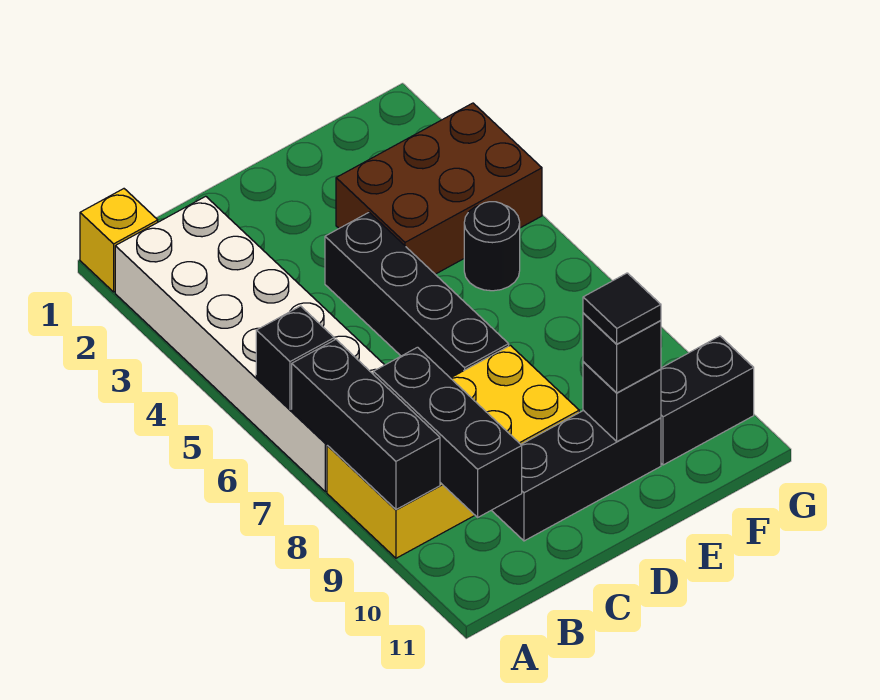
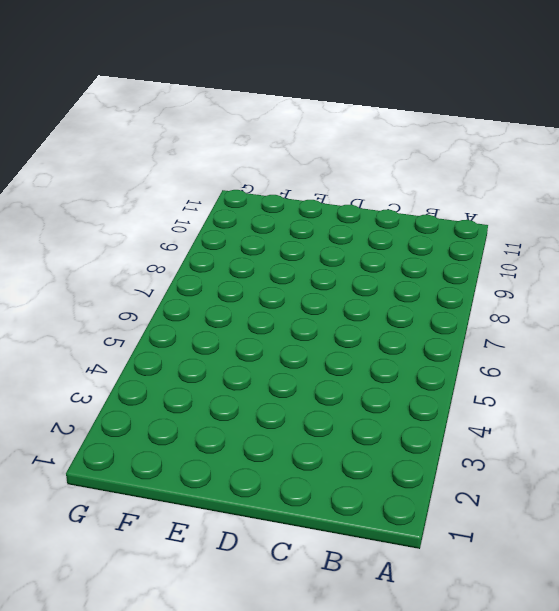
none -> yellow 1x1 brick [80,189,158,292]
none -> white 2x6 brick [115,196,384,492]
none -> yellow 2x4 brick [327,345,579,558]

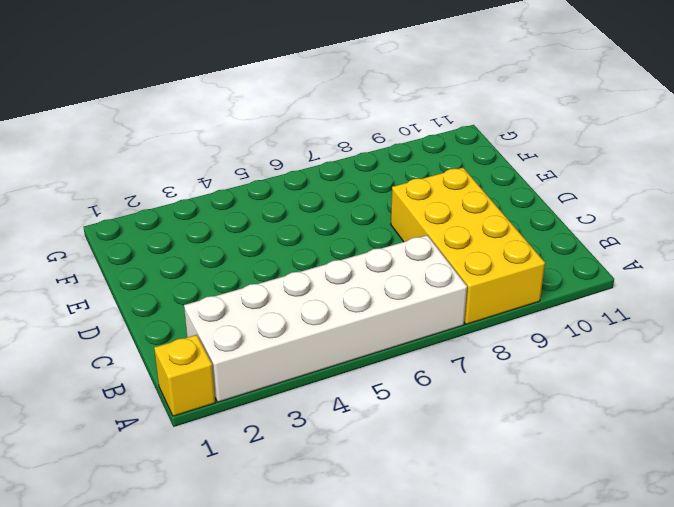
none -> black 1x3 brick [492,410,661,541]
none -> black 1x4 brick [325,212,509,378]
none -> brown 2x3 brick [336,103,542,274]

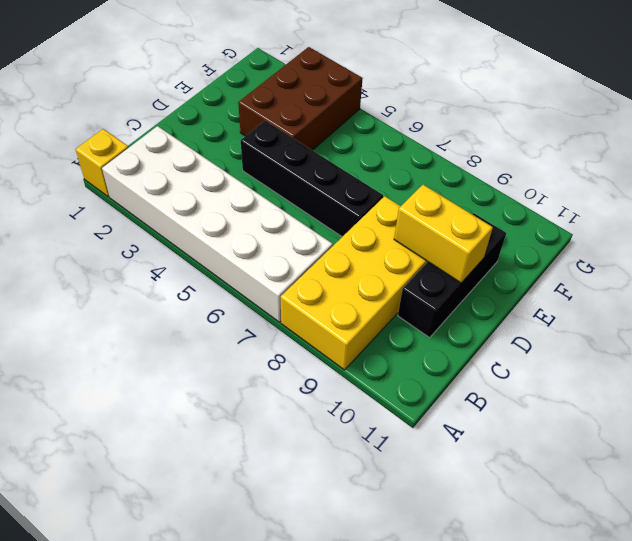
yellow 1x2 brick [394,185,493,283] -> none
none -> black 1x1 round brick [464,202,520,291]
none -> black 1x2 brick [661,336,754,465]
none -> black 1x1 brick [256,306,334,410]

